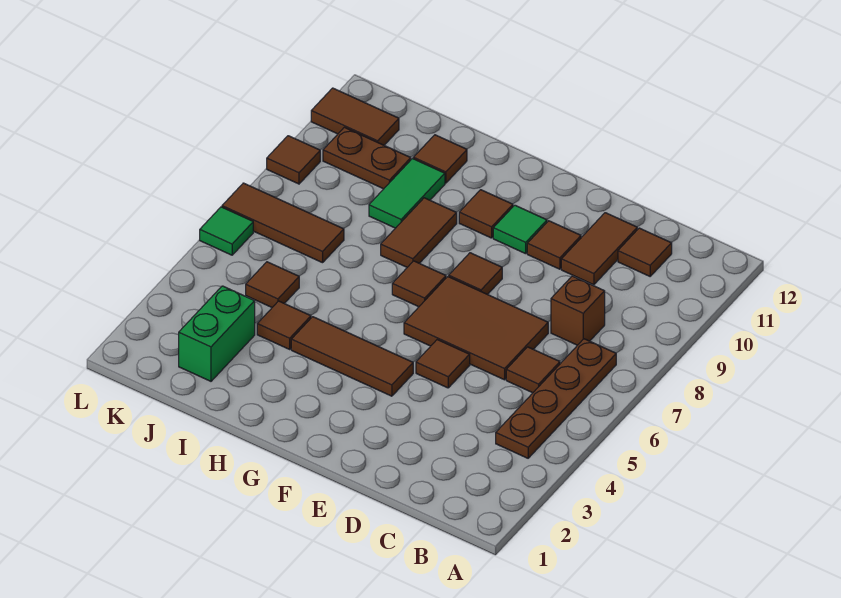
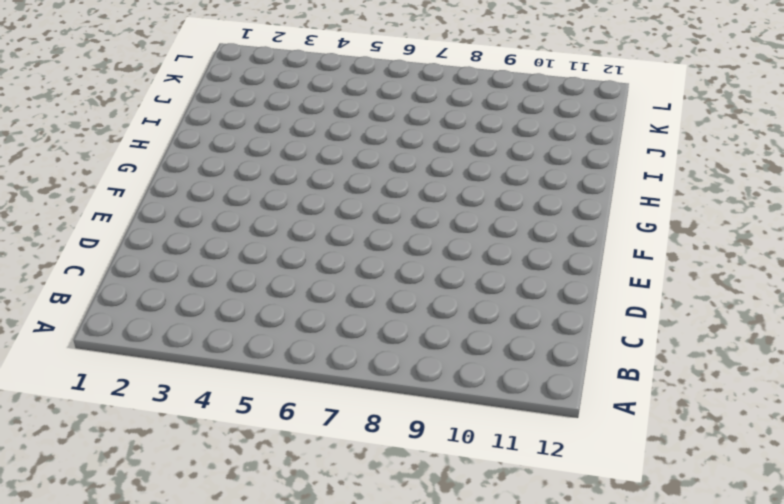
none -> brown 1x4 plate [496,339,616,458]
none -> brown 1x1 tile [506,347,560,393]
none -> brown 1x1 brick [551,276,605,345]

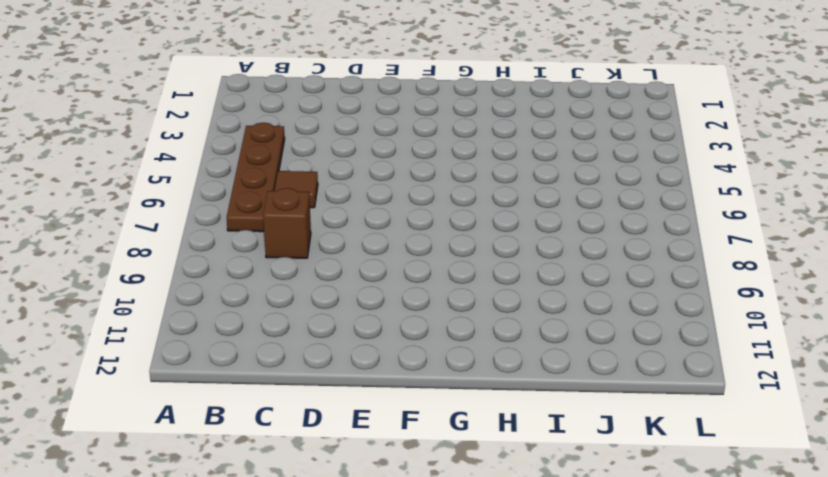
none -> brown 1x1 tile [618,228,672,276]
none -> brown 2x3 tile [404,277,548,380]
none -> brown 1x2 tile [561,213,637,285]

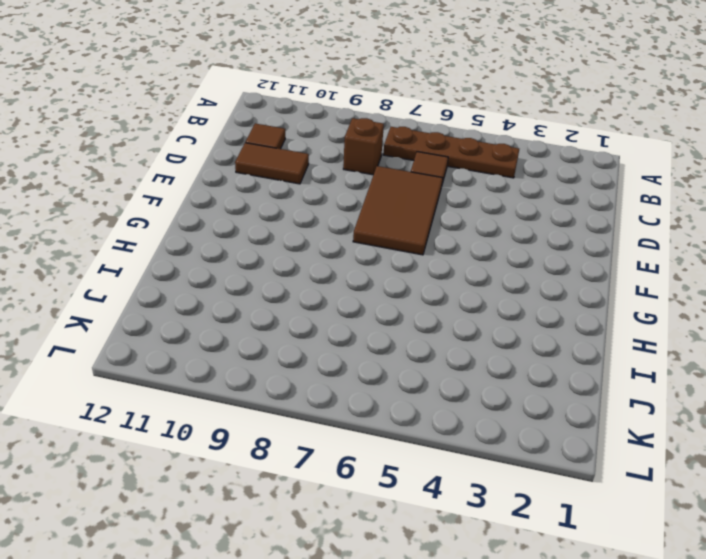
none -> brown 1x1 tile [416,340,470,388]
none -> brown 1x1 tile [527,221,581,269]
none -> brown 1x3 tile [291,317,413,396]

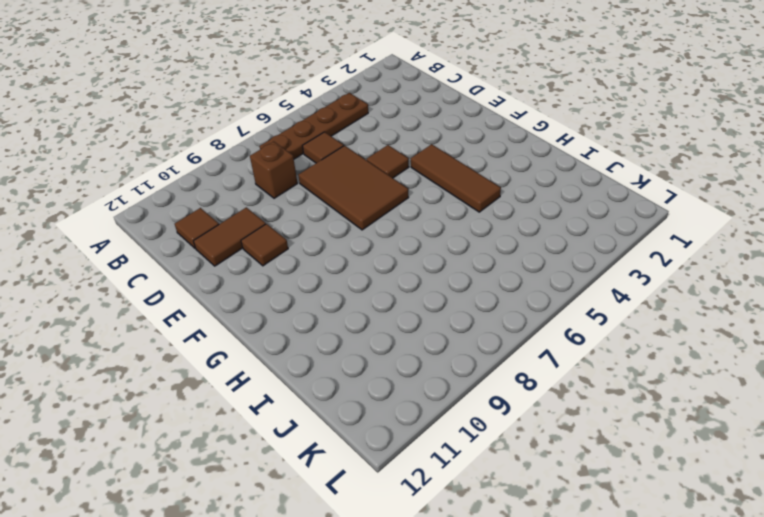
none -> brown 1x1 tile [449,253,502,295]
none -> green 1x1 tile [493,205,547,254]
none -> brown 1x1 tile [392,261,446,307]

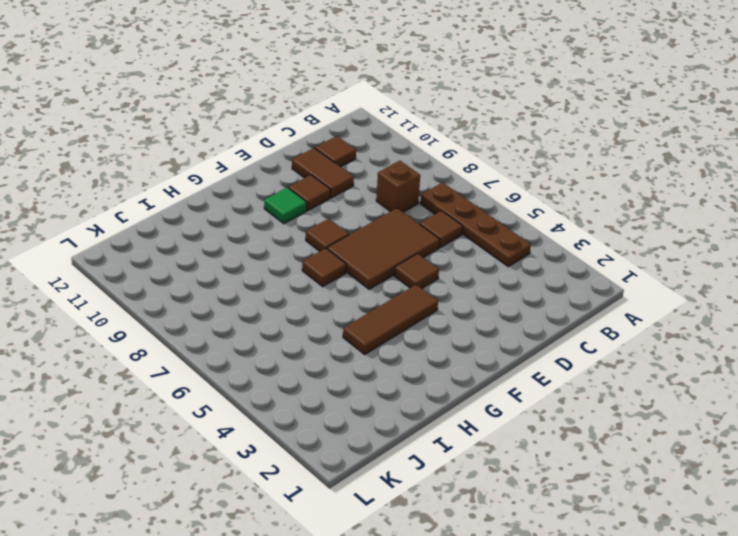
none -> brown 1x1 tile [459,190,513,238]
none -> brown 1x2 tile [381,198,457,267]
none -> brown 1x1 tile [257,301,311,349]

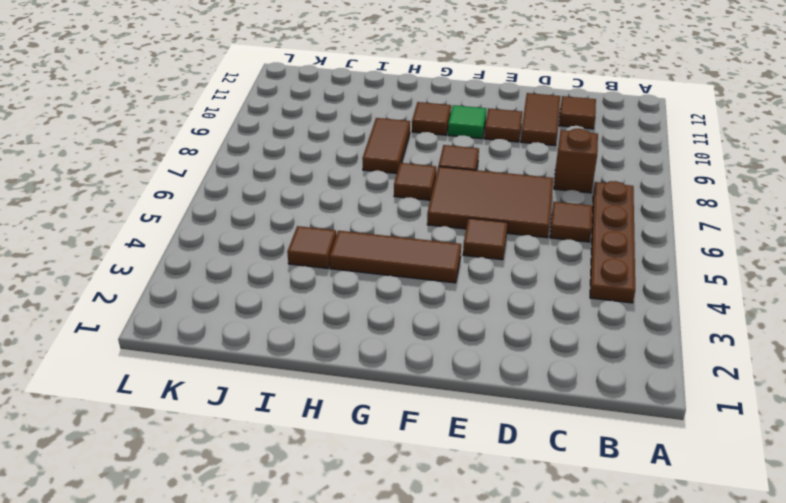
none -> green 1x2 tile [369,159,445,228]
none -> brown 1x1 tile [413,135,467,183]
none -> green 1x2 brick [179,286,255,381]

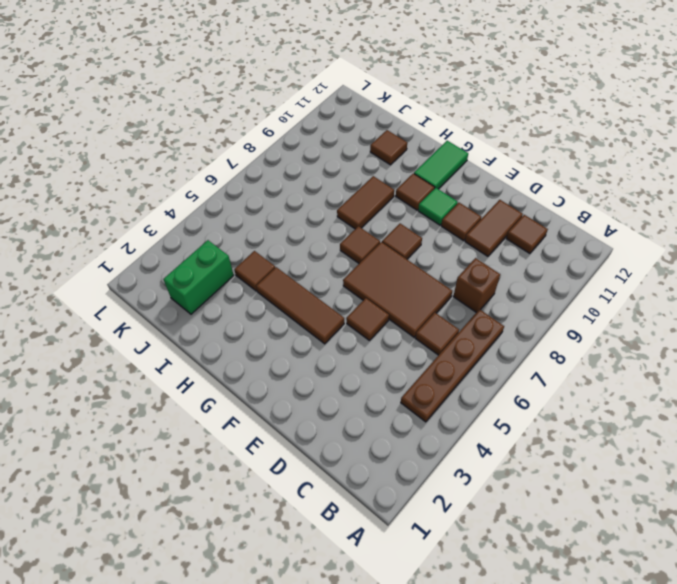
green 1x2 tile [414,141,468,189] -> green 1x2 tile moved to [369,159,445,228]
none -> brown 1x1 tile [246,262,299,307]
none -> brown 1x3 tile [222,183,344,263]
none -> brown 1x2 plate [323,127,411,189]

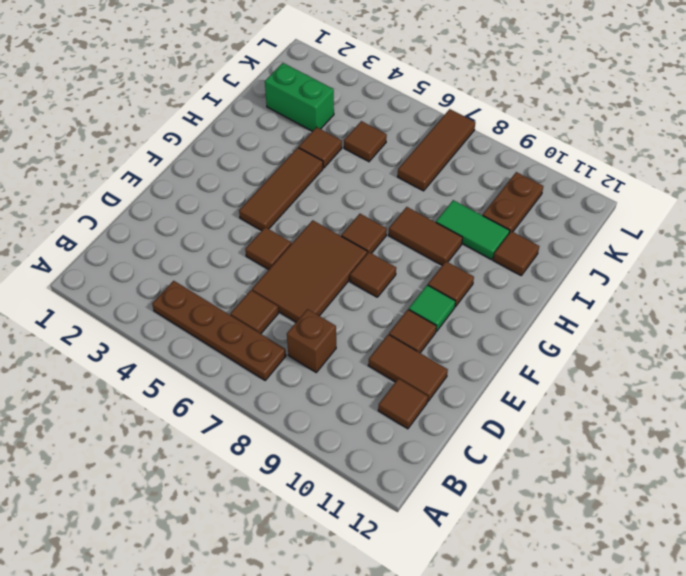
none -> brown 1x2 tile [311,88,399,145]
none -> green 1x1 tile [200,207,253,255]
none -> brown 1x1 tile [267,136,320,184]

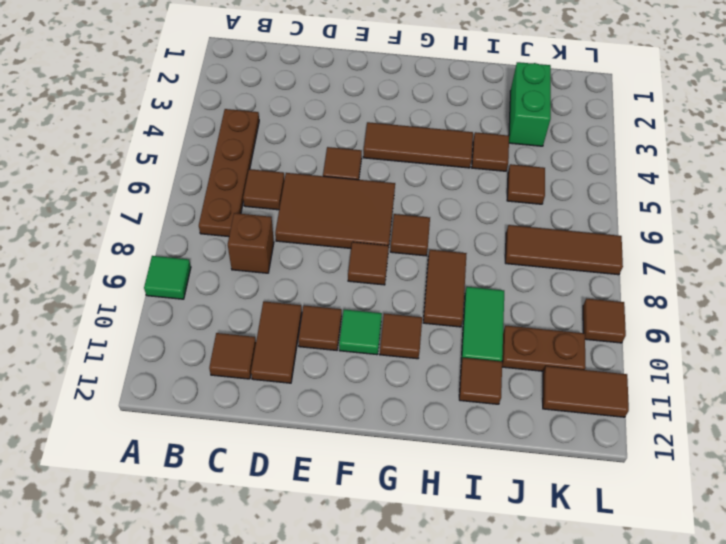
green 1x1 tile [144,256,191,299] -> green 1x1 tile moved to [200,207,253,255]

